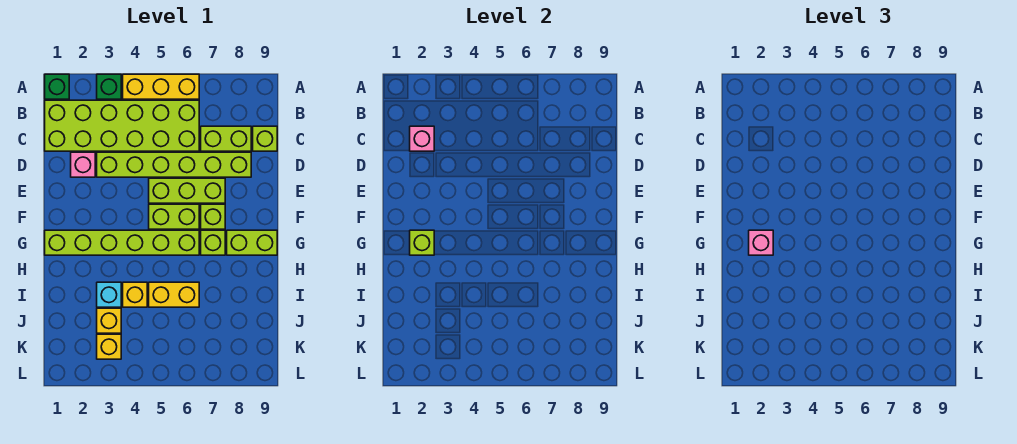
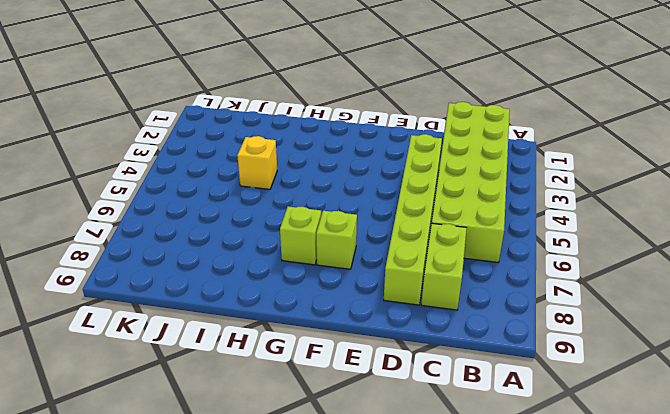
none -> green 1x1 brick [45,74,69,99]
none -> green 1x1 brick [97,74,121,99]
none -> yellow 1x3 brick [123,74,199,99]

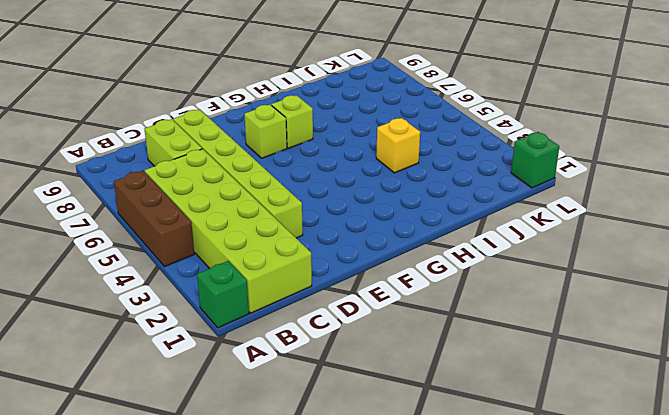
brown 1x3 brick [114,171,194,266] -> yellow 1x3 brick [123,74,199,99]
green 1x1 brick [511,132,559,188] -> green 1x1 brick moved to [97,74,121,99]
none -> lime 1x1 brick [253,126,277,151]
none -> pink 1x1 brick [71,152,95,177]
none -> lime 1x3 brick [149,178,225,203]

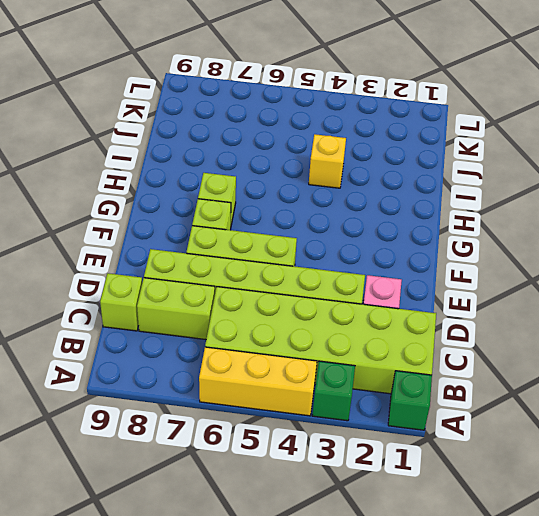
none -> lime 1x2 brick [149,204,199,229]
none -> lime 1x6 brick [45,230,199,255]
none -> lime 1x2 brick [227,230,277,255]

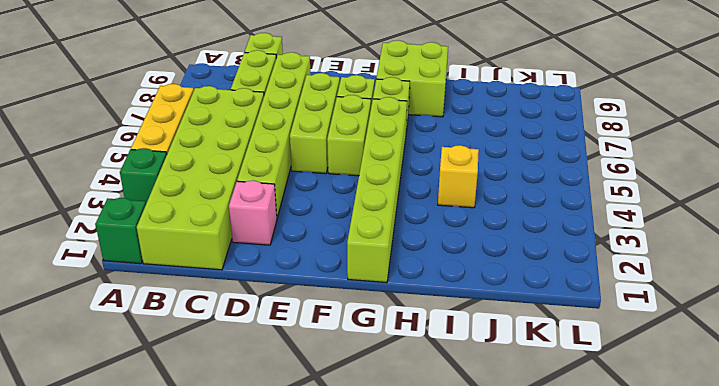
lime 2x2 brick [376,40,448,117] -> lime 1x2 brick [227,230,277,255]
none -> cyan 1x1 brick [97,282,121,307]
none -> yellow 1x2 brick [149,282,199,307]
none -> yellow 1x1 brick [97,308,121,333]

